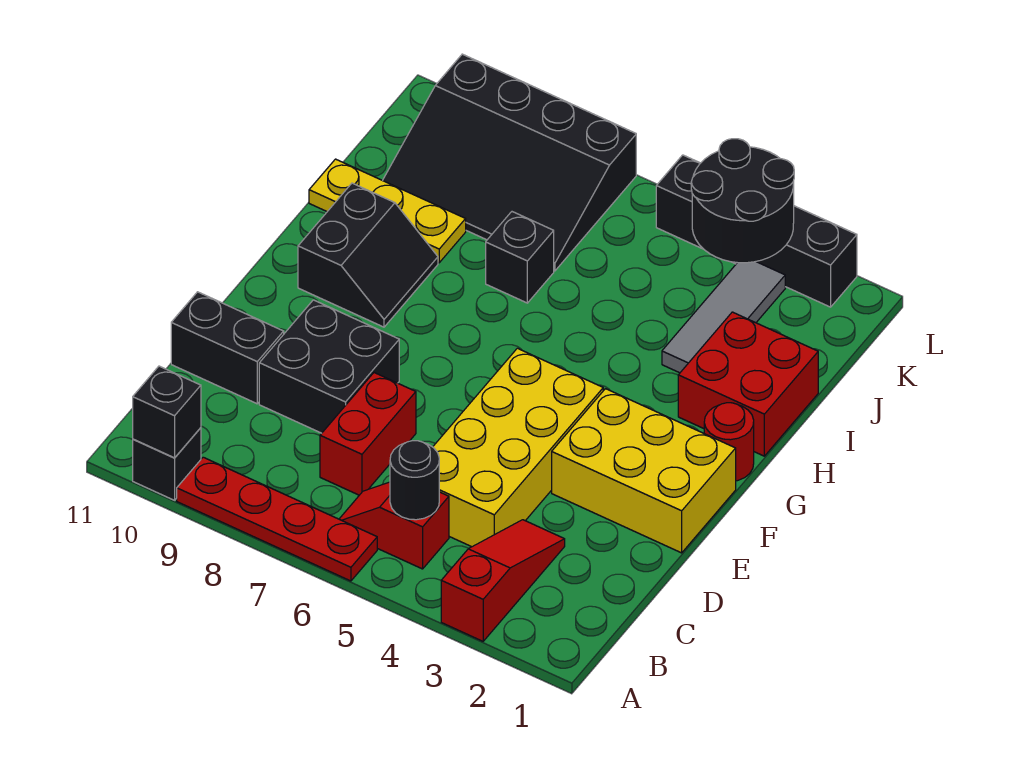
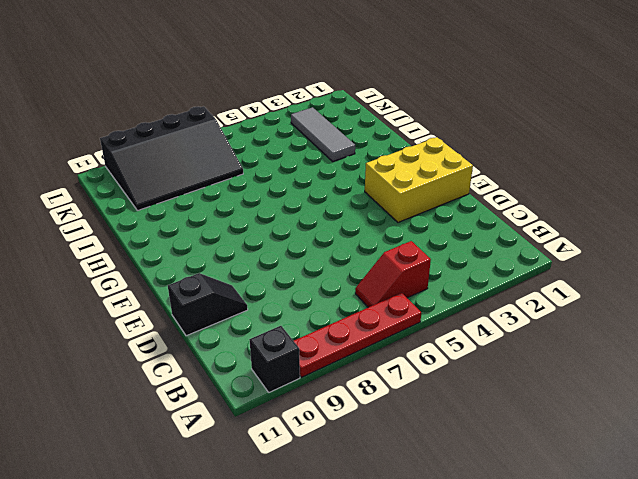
black 1x2 slope [168,273,248,336] -> black 1x2 brick [171,292,284,404]
none -> red 1x3 slope [441,520,565,641]
none -> yellow 2x4 brick [433,348,603,547]
none -> red 1x2 brick [320,373,416,495]

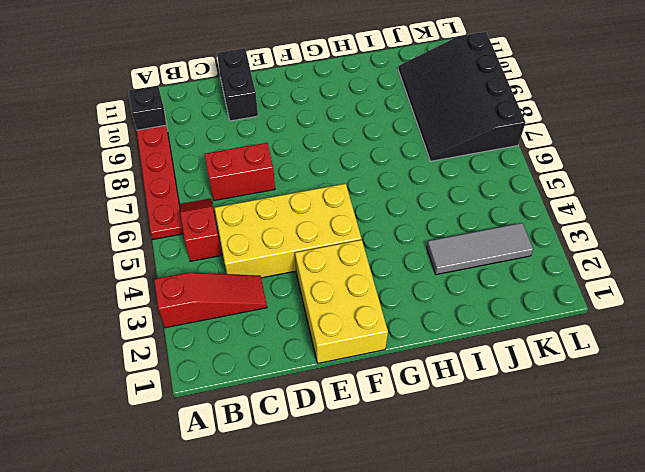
none -> black 2x2 brick [259,300,399,433]
none -> red 1x1 round brick [704,403,754,481]
none -> black 2x2 slope [298,183,438,327]

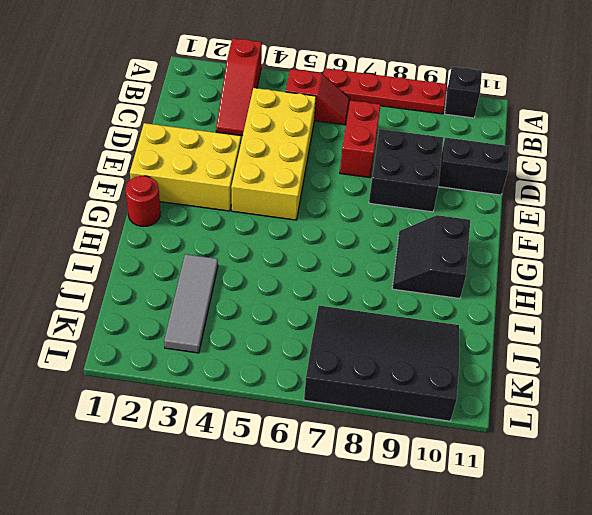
none -> red 2x2 brick [678,312,818,456]
none -> black 1x1 brick [486,212,554,303]
none -> yellow 1x3 plate [309,159,466,263]

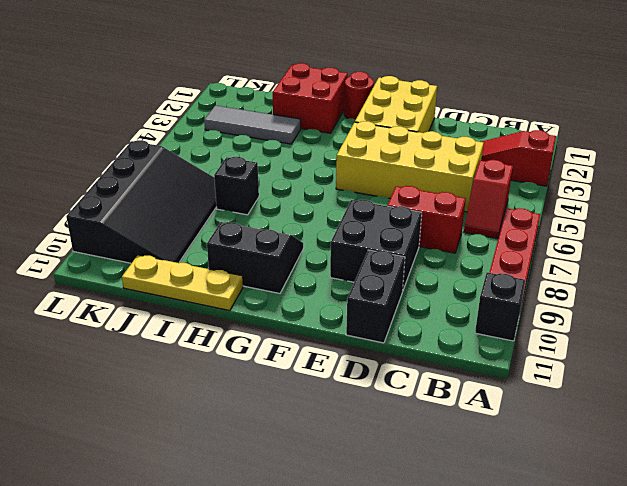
yellow 1x3 plate [122,255,243,311] -> yellow 1x3 plate turned to [309,159,466,263]
none -> black 1x4 brick [656,155,857,307]
none -> black 1x1 brick [133,366,201,458]
none -> black 1x1 round brick [390,441,439,520]

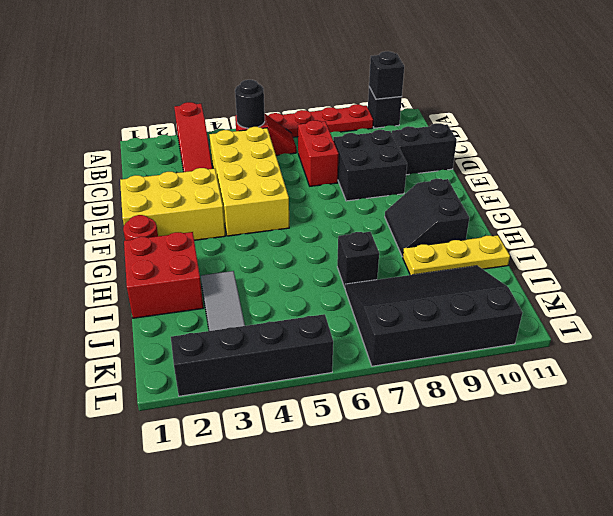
none -> black 2x2 round brick [691,139,794,263]

